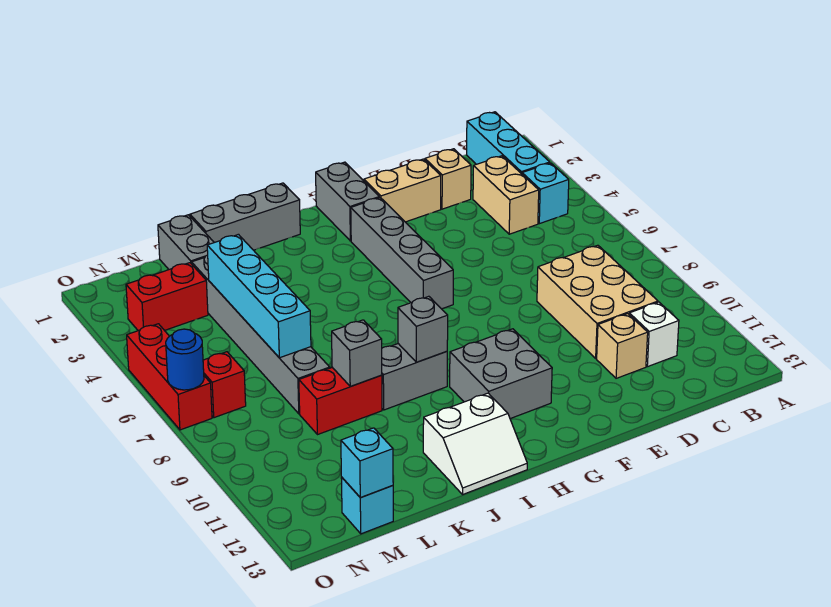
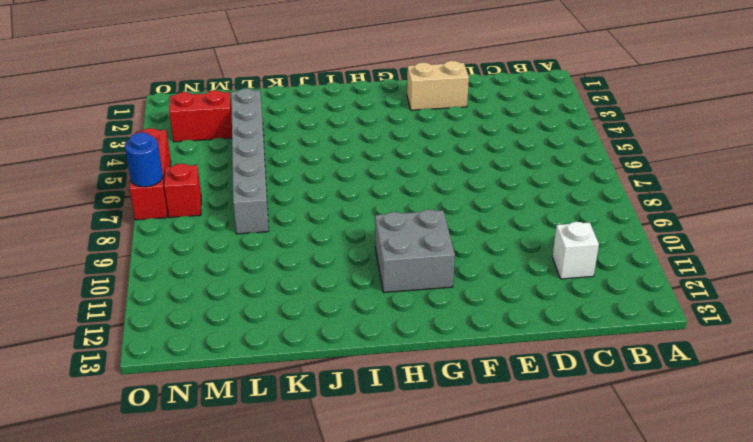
none -> cyan 1x3 brick [467,112,550,174]
none -> cyan 1x1 brick [522,163,569,224]
none -> tan 1x2 brick [473,156,539,234]

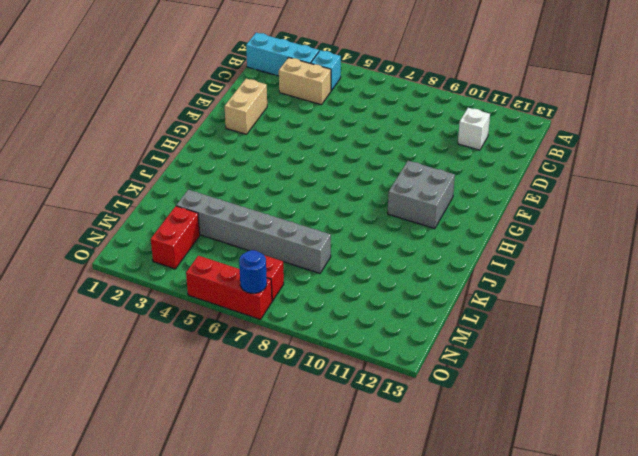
none -> tan 2x3 brick [537,245,658,358]
none -> tan 1x1 brick [425,149,471,209]
none -> tan 1x1 brick [597,314,648,378]

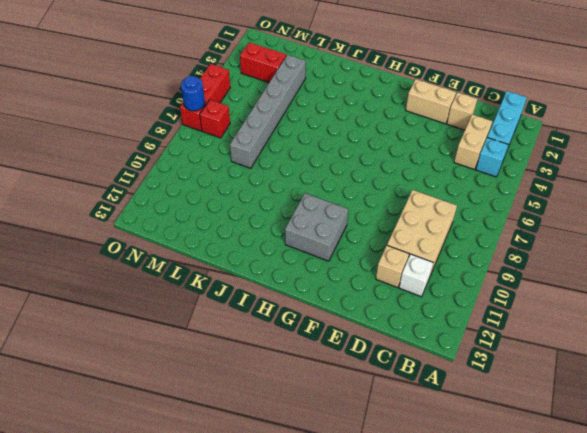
none -> grey 1x2 brick [316,162,379,241]
none -> grey 1x4 brick [351,198,453,309]
none -> grey 1x3 brick [190,183,300,250]

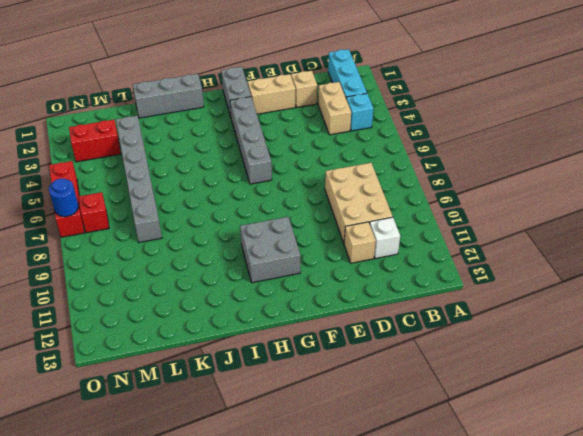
none -> grey 1x2 brick [382,344,447,410]
none -> white 2x2 slope [423,393,527,494]
none -> red 1x2 brick [299,367,382,435]

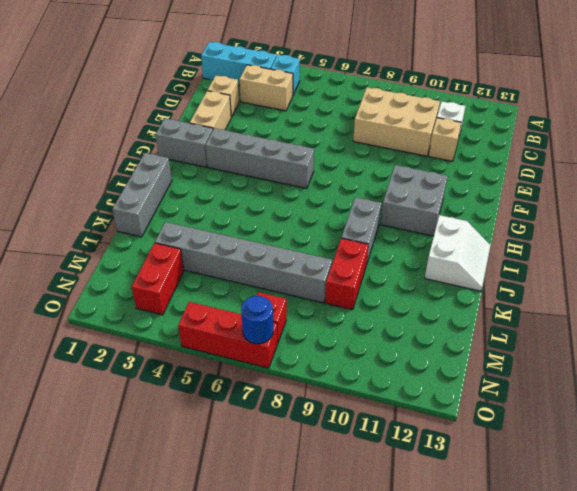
none -> grey 1x2 brick [158,215,214,269]
none -> cyan 1x1 brick [341,477,393,534]
none -> grey 1x1 brick [398,296,448,362]

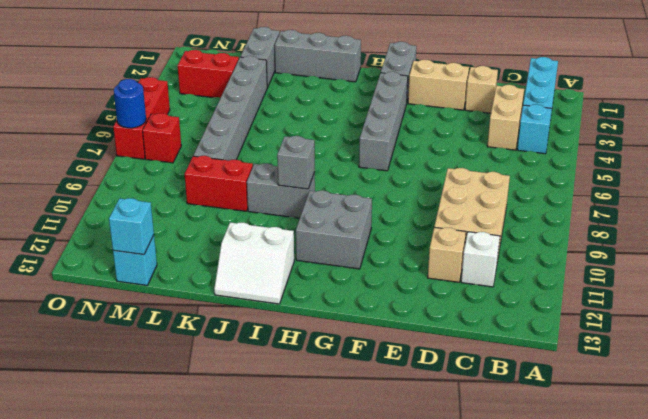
none -> grey 1x1 brick [332,320,382,386]
none -> cyan 1x4 brick [207,234,311,358]

